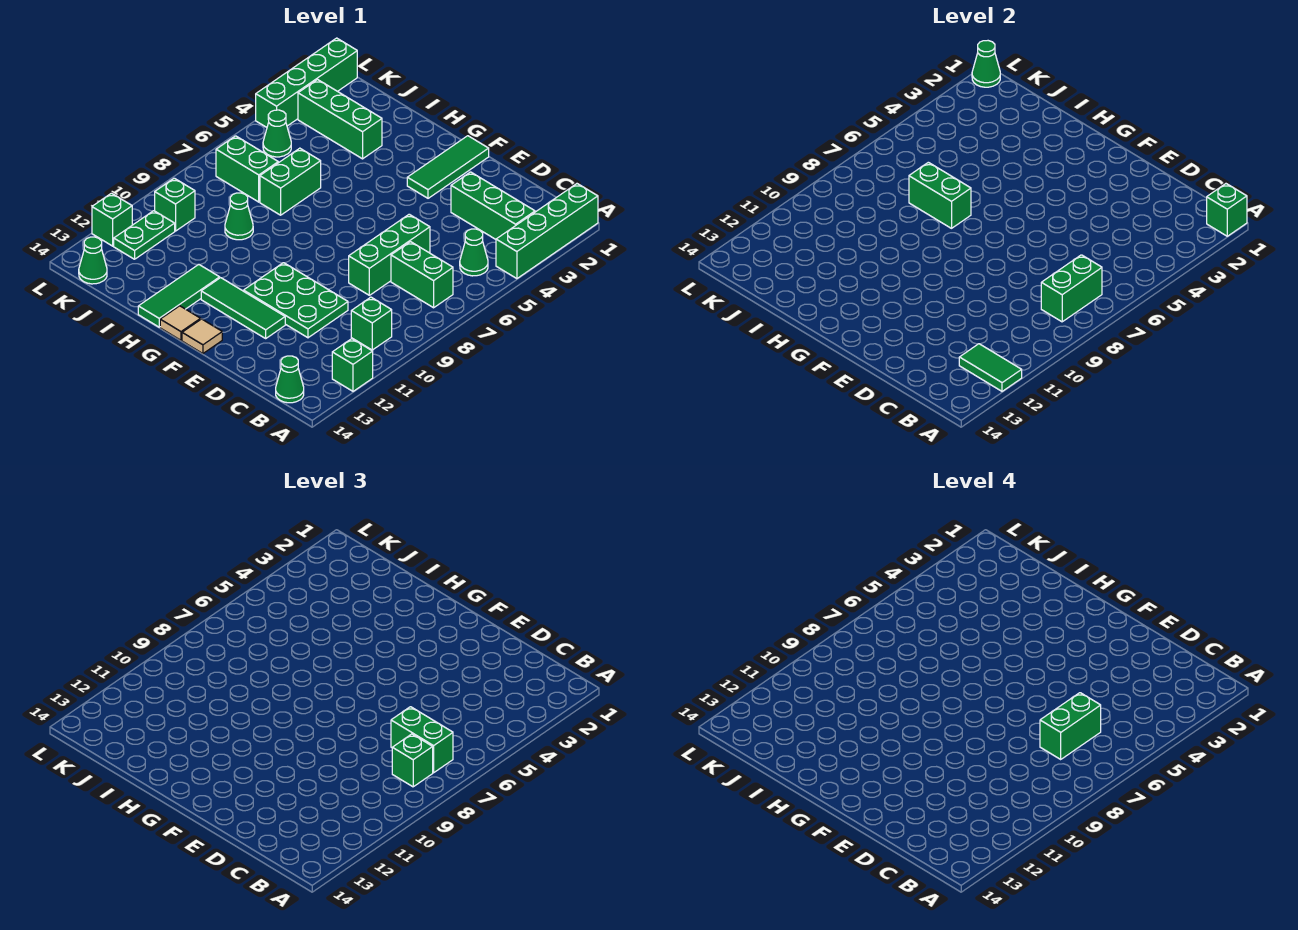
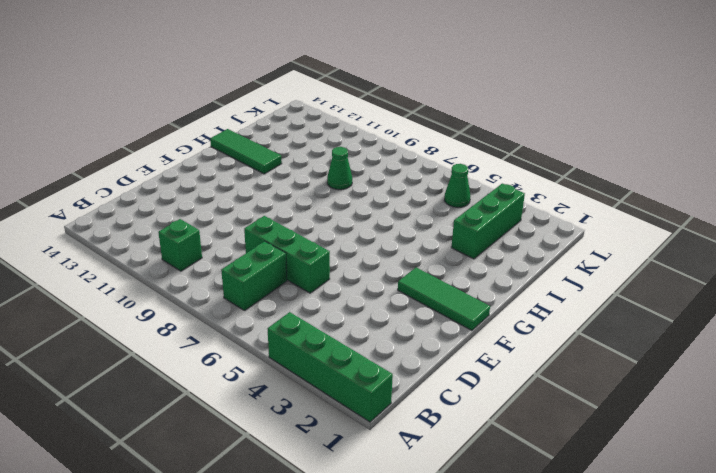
none -> green 1x1 brick [332,339,373,391]
none -> green 1x3 brick [451,172,535,239]
none -> green 1x1 cone [460,229,488,276]
none -> green 1x1 cone [276,356,304,403]

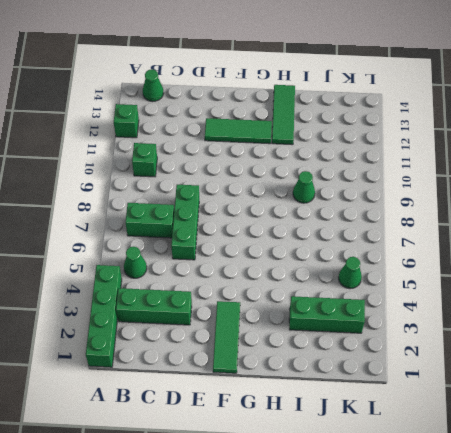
none -> green 2x3 plate [244,263,348,338]
none -> tan 1x1 tile [182,319,222,354]
none -> tan 1x1 tile [160,306,201,340]
none -> green 1x2 brick [260,148,321,215]

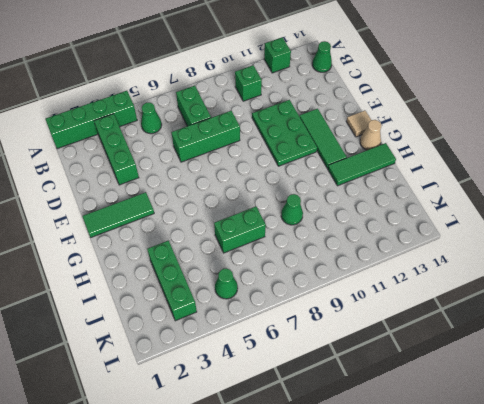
tan 1x1 cone [360,120,381,150] -> tan 1x1 tile [160,306,201,340]
none -> green 1x2 brick [216,136,278,202]
none -> green 1x1 brick [155,178,195,231]
none -> green 1x2 plate [114,211,175,259]
none -> green 1x1 cone [79,237,107,284]

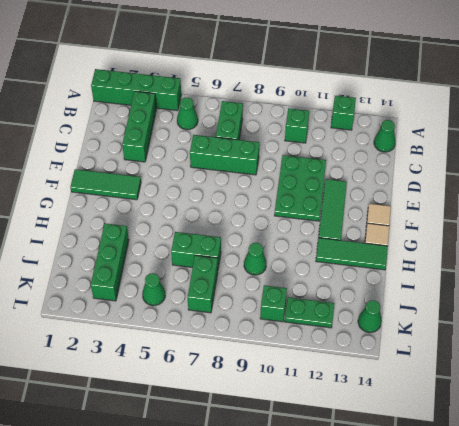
none -> green 1x4 brick [256,38,357,127]
none -> green 1x1 brick [92,193,132,246]
none -> green 1x1 brick [1207,184,1247,236]
none -> green 1x2 tile [959,344,1022,391]

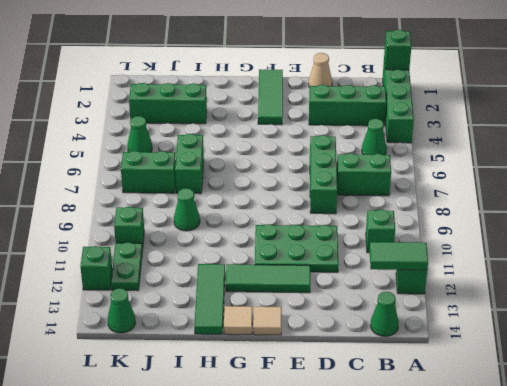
tan 1x1 cone [309,53,332,88] -> none
none -> green 1x4 brick [256,38,357,127]
none -> green 1x2 brick [1041,255,1102,322]
none -> green 1x2 brick [909,162,971,228]
none -> green 1x1 cone [972,41,1000,87]

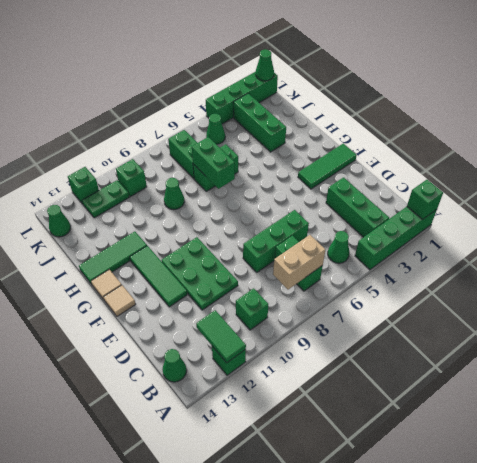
tan 1x2 brick [273,235,325,289] -> green 1x2 brick [1041,255,1102,322]
none -> green 1x2 brick [391,707,453,773]
none -> green 1x1 brick [392,734,433,787]
none -> green 1x2 brick [1040,693,1101,759]

